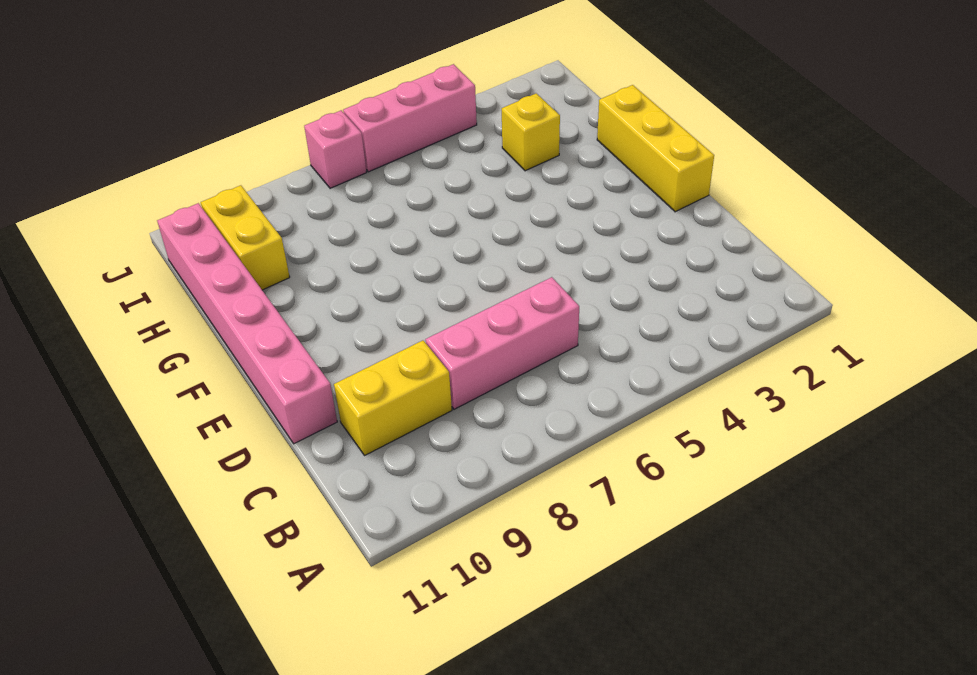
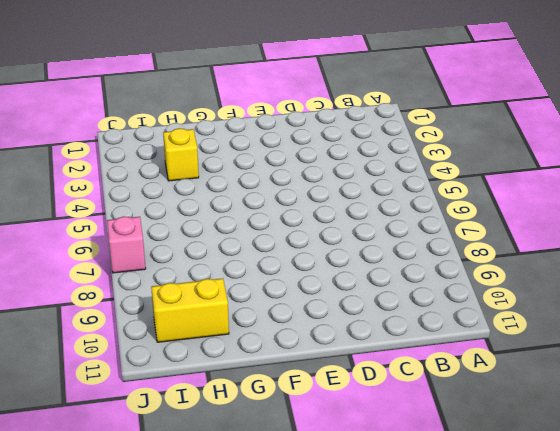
none -> pink 1x3 brick [425,277,579,409]
none -> yellow 1x2 brick [334,340,452,455]

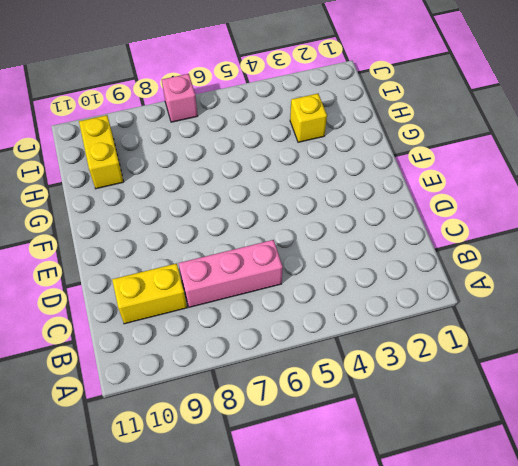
none -> pink 1x6 brick [157,203,337,444]
none -> yellow 1x3 brick [597,85,714,212]

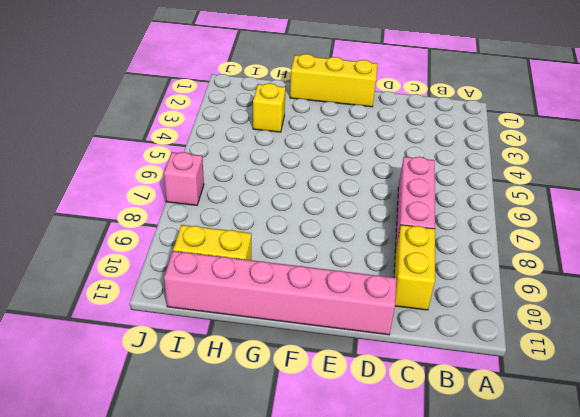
none -> pink 1x3 brick [343,64,477,172]

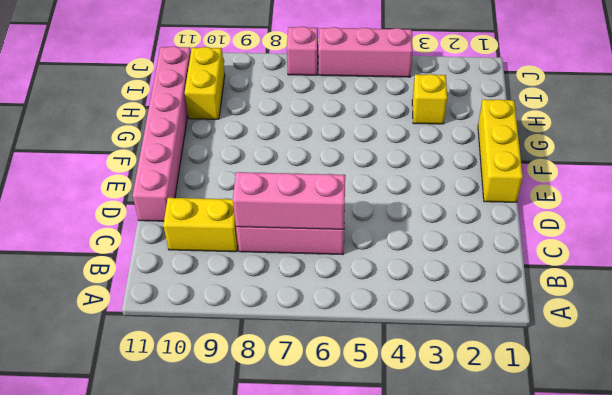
pink 1x3 brick [233,172,345,229] -> none

